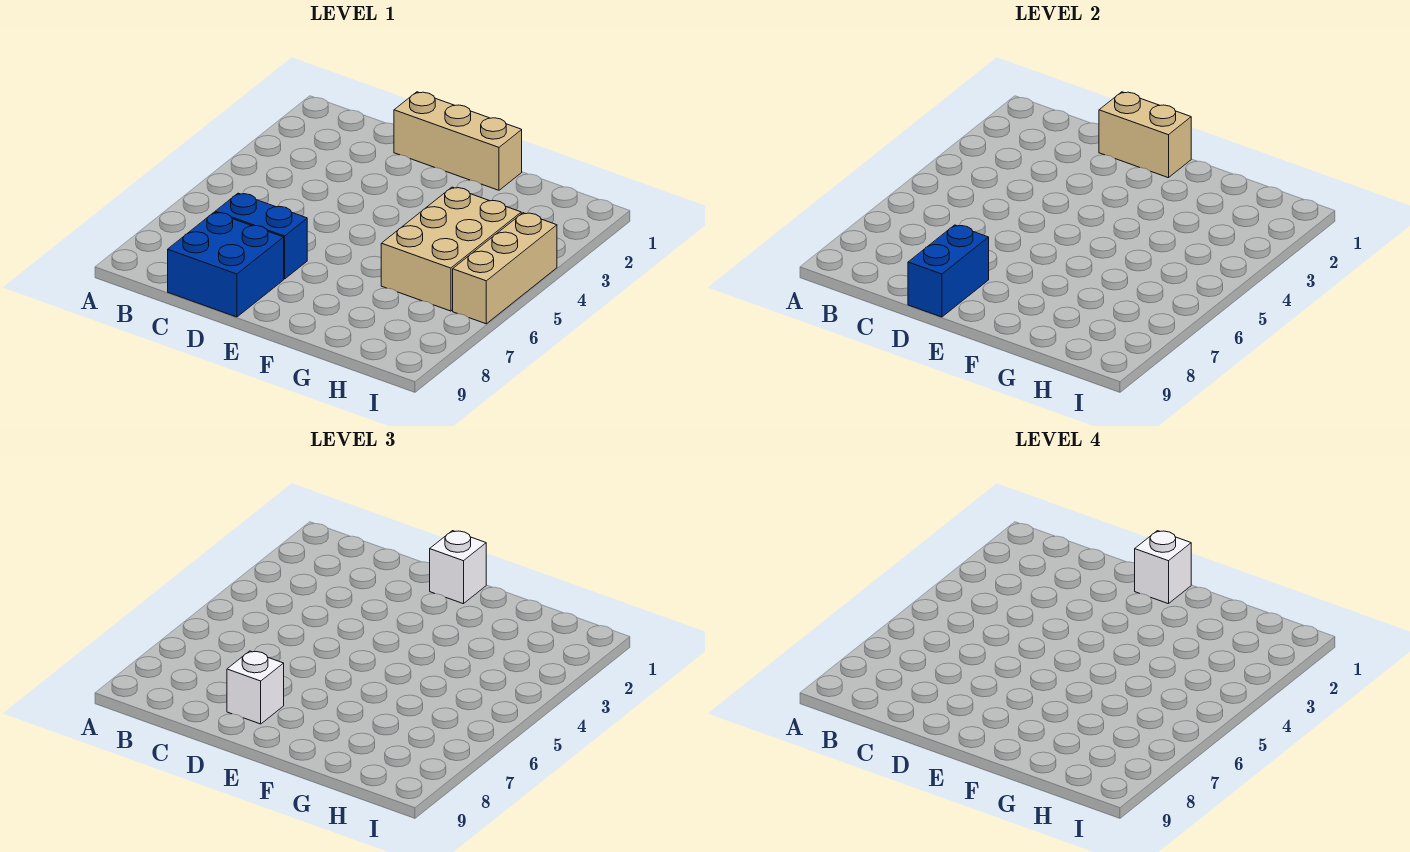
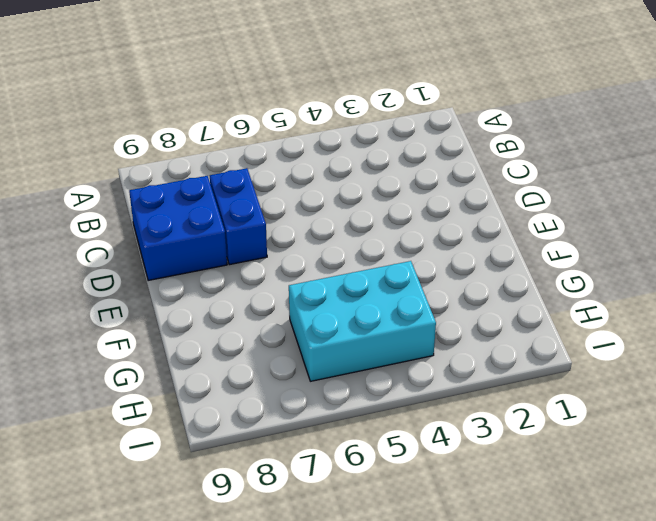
cyan 2x3 brick [289,261,436,381] -> tan 2x3 brick [381,187,521,311]
none -> tan 1x3 brick [394,92,522,190]
none -> tan 1x3 brick [453,213,557,324]

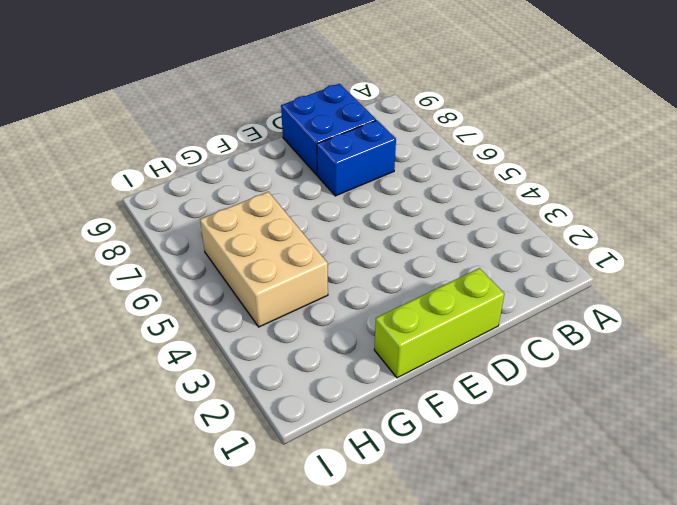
lime 1x3 brick [374,268,504,378] -> tan 1x3 brick [394,92,522,190]
none -> tan 1x3 brick [453,213,557,324]
none -> tan 1x2 brick [1099,92,1191,178]

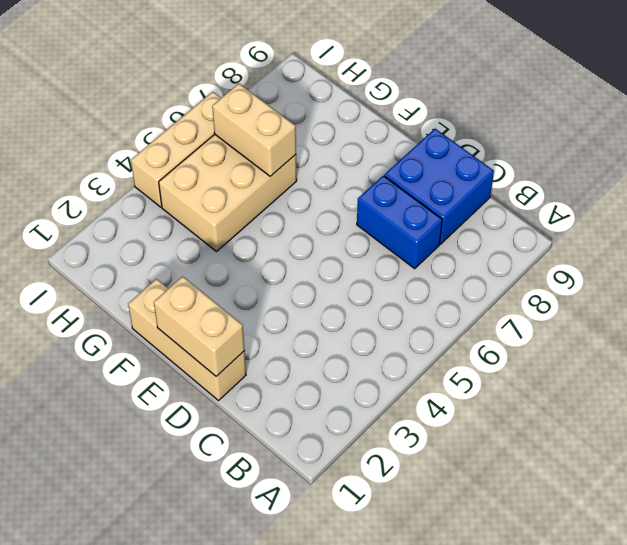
tan 1x2 brick [212,84,296,176] -> none
none -> blue 1x2 brick [908,225,989,317]
none -> white 1x1 brick [227,651,284,724]

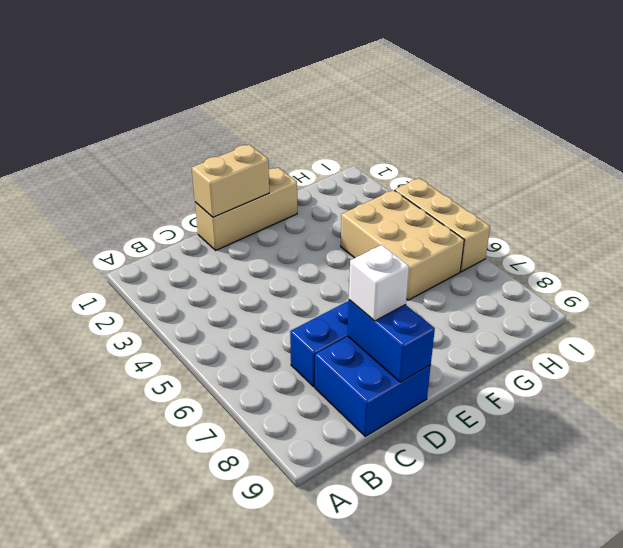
none -> white 1x1 brick [430,531,486,604]
none -> white 1x1 brick [1135,531,1191,604]

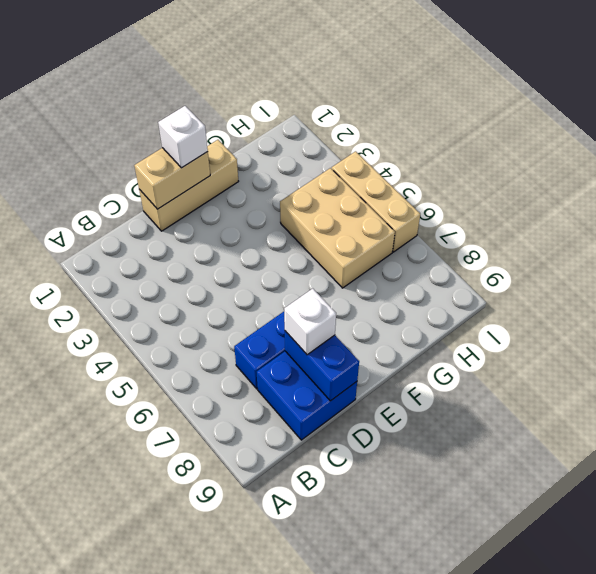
none -> white 1x1 brick [1135,531,1191,604]

